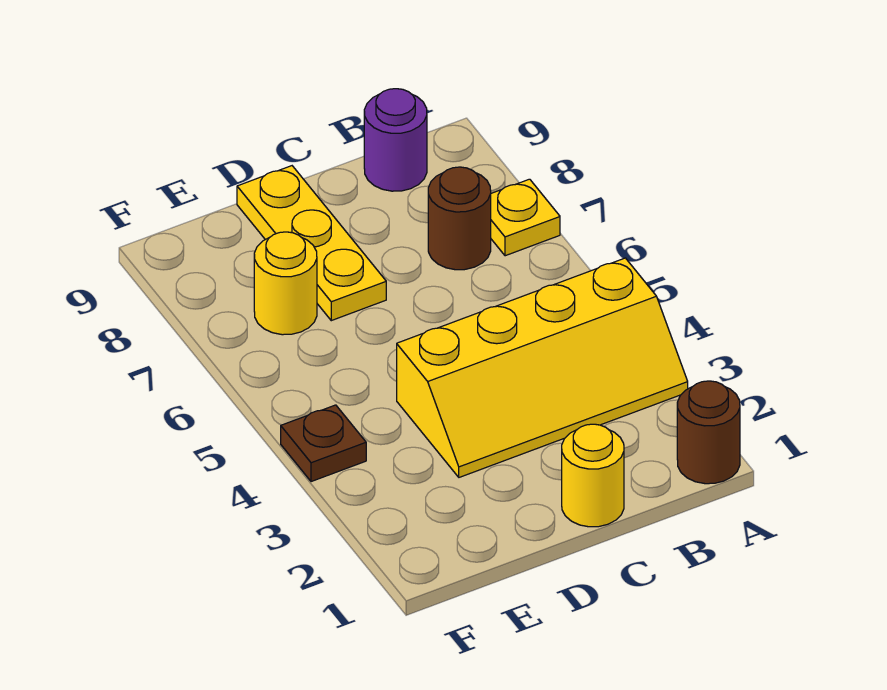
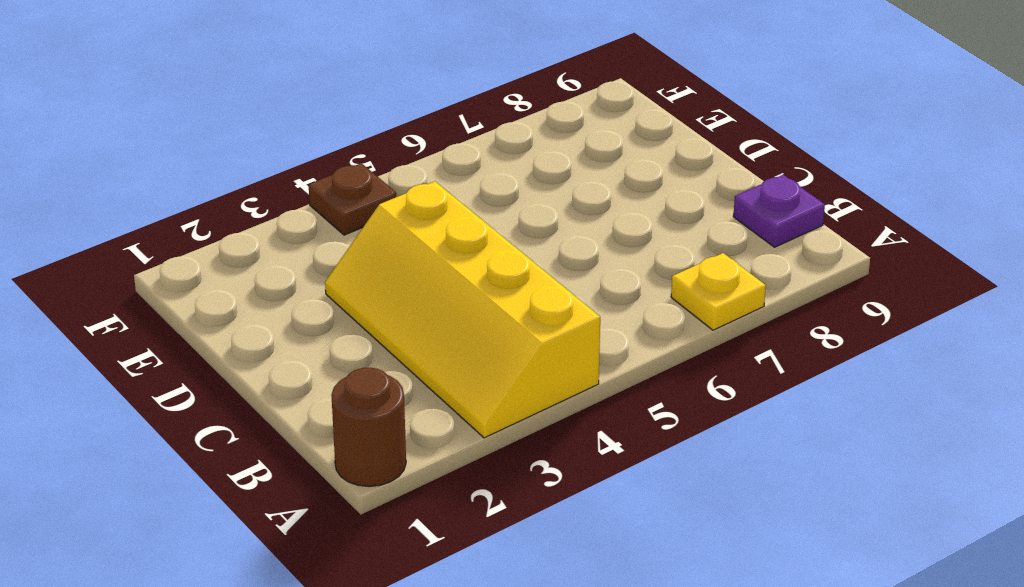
purple 1x1 plate [733,175,825,247] -> purple 1x1 round brick [364,89,427,191]
none -> brown 1x1 round brick [428,167,491,270]
none -> yellow 1x1 round brick [562,424,624,527]

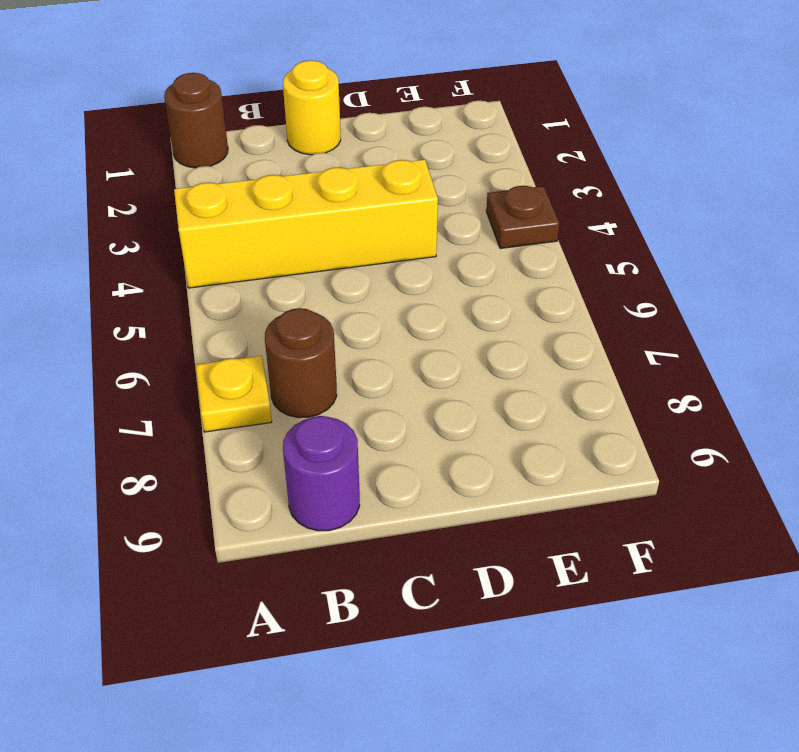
none -> yellow 1x3 plate [237,166,386,321]
none -> yellow 1x1 round brick [254,232,317,335]

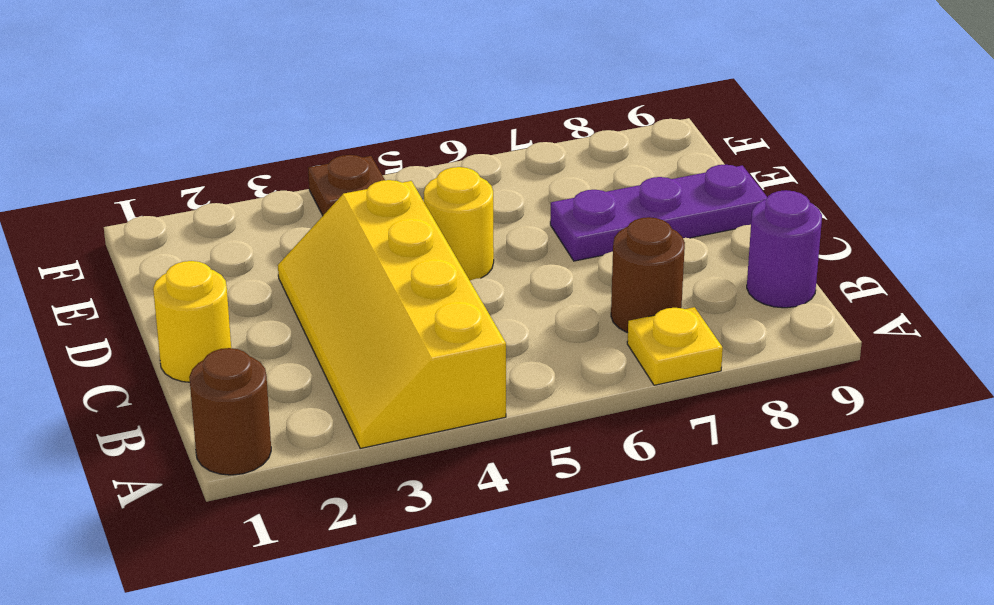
yellow 1x1 round brick [424,167,494,280] -> yellow 1x1 round brick moved to [254,232,317,335]
purple 1x3 plate [550,165,767,261] -> yellow 1x3 plate [237,166,386,321]

